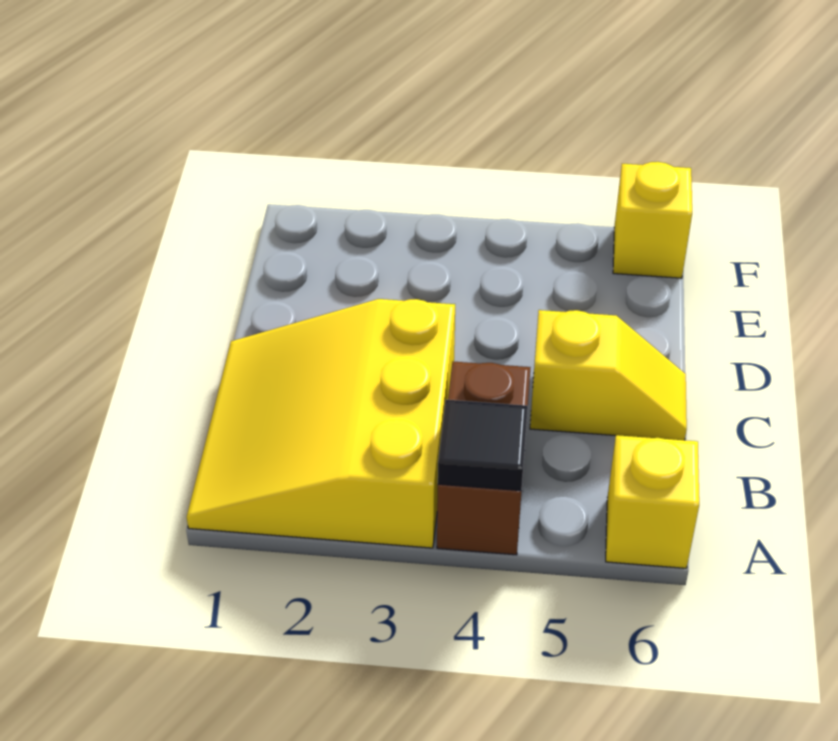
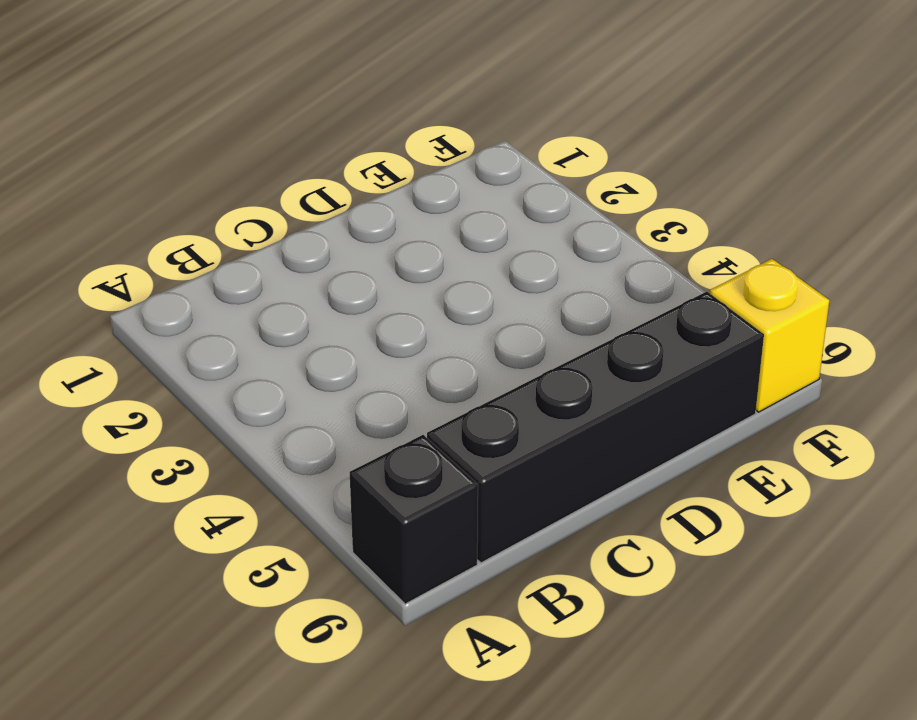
black 1x1 brick [350,435,478,604] -> yellow 1x1 brick [606,435,699,568]
black 1x4 brick [427,292,764,563] -> yellow 1x2 slope [530,310,687,440]
none -> yellow 3x3 slope [187,299,455,548]
none -> brown 1x2 brick [437,362,531,555]

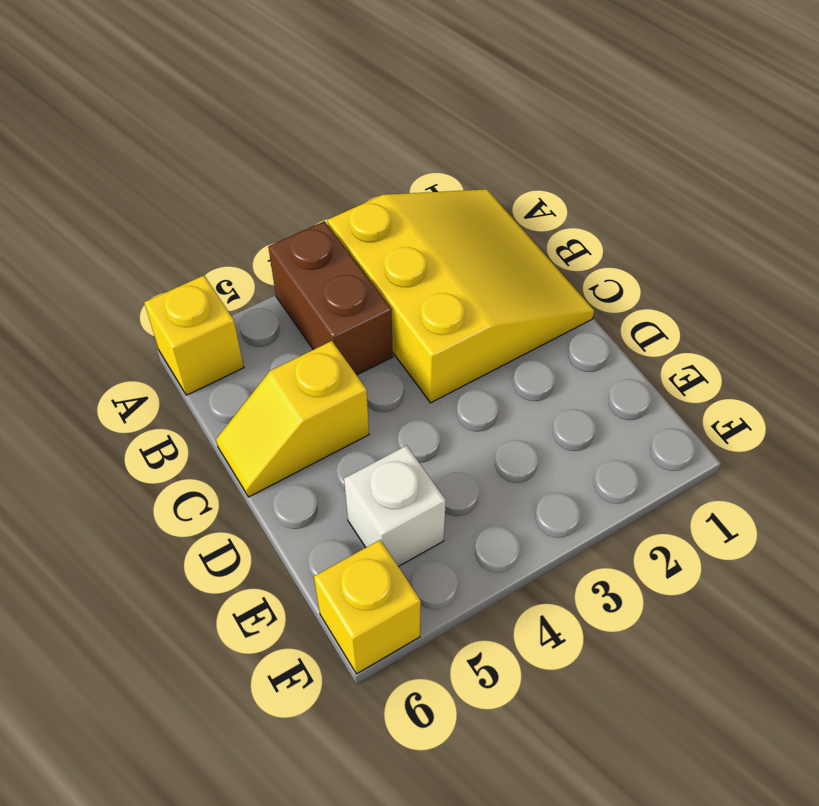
white 1x1 brick [344,446,446,567] -> none
none -> black 1x1 tile [438,400,528,491]

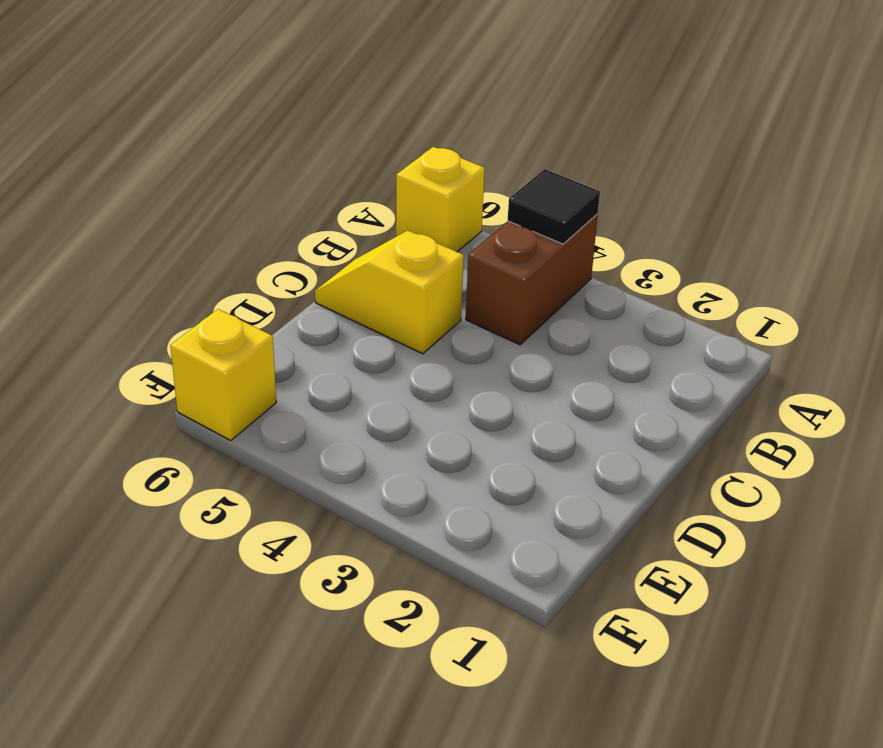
none -> yellow 3x3 slope [187,299,455,548]

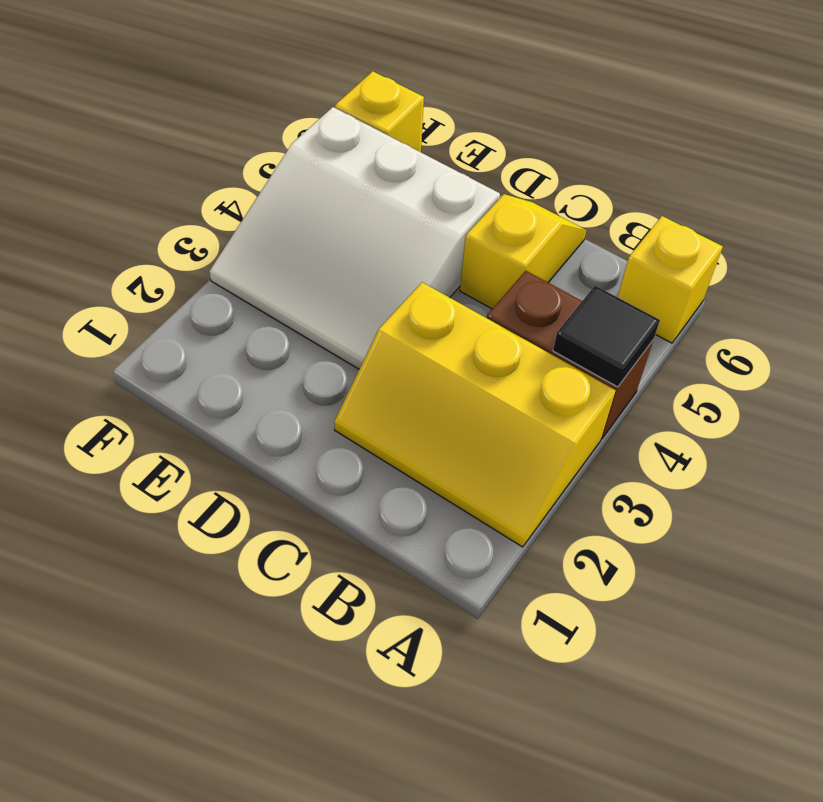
yellow 2x3 slope [334,282,616,547] -> yellow 3x3 slope [187,299,455,548]
white 3x3 slope [209,107,500,369] -> none

